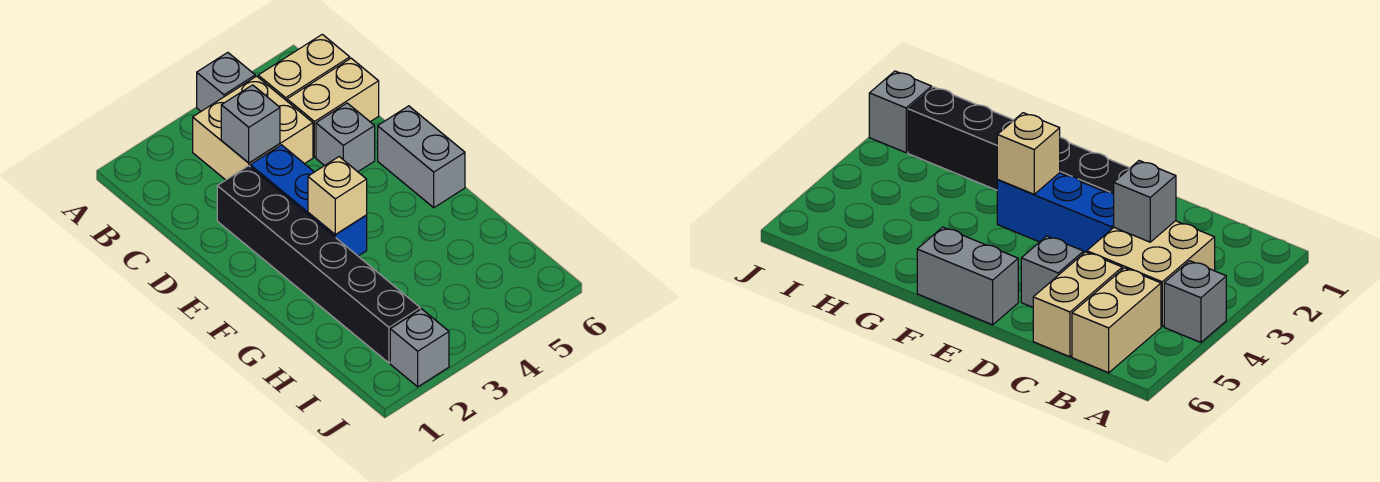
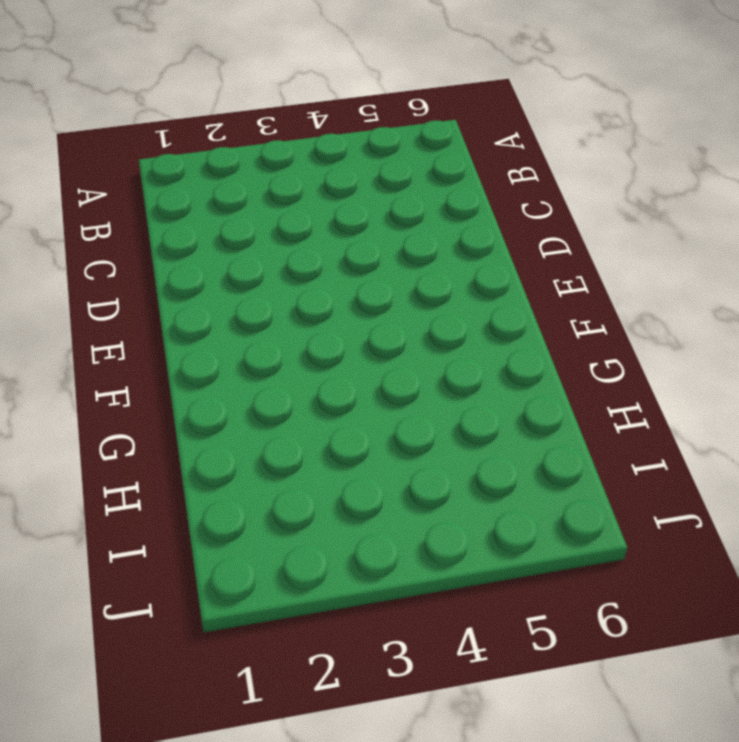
none -> grey 1x1 brick [197,52,255,111]
none -> tan 2x2 brick [193,76,313,180]

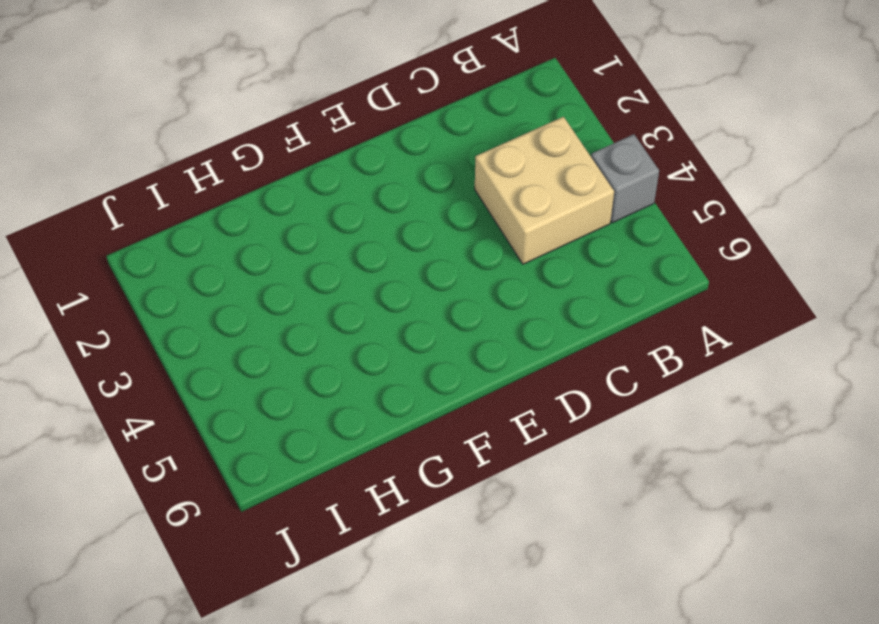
none -> tan 1x2 brick [258,34,350,101]
none -> tan 1x2 brick [287,58,379,157]

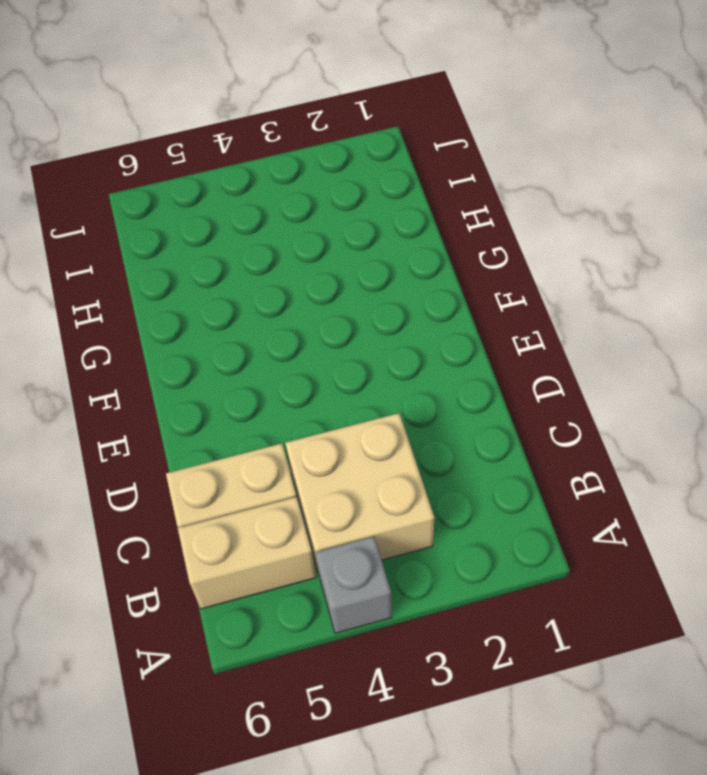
none -> black 1x6 brick [217,166,420,363]
none -> blue 1x3 brick [250,145,367,256]

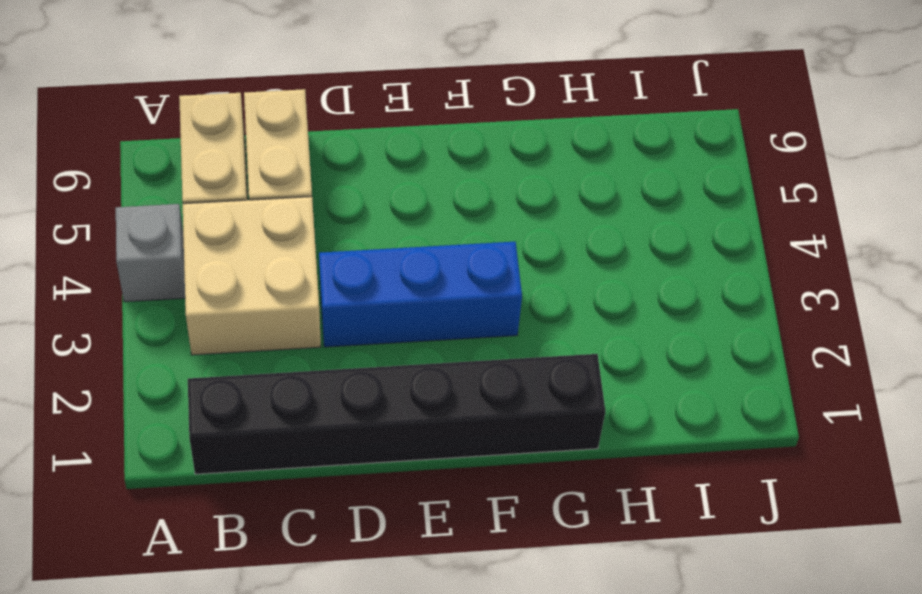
black 1x6 brick [188,354,605,474] -> black 1x6 brick moved to [217,166,420,363]
none -> grey 1x1 brick [316,103,375,172]
none -> grey 1x2 brick [378,106,465,208]

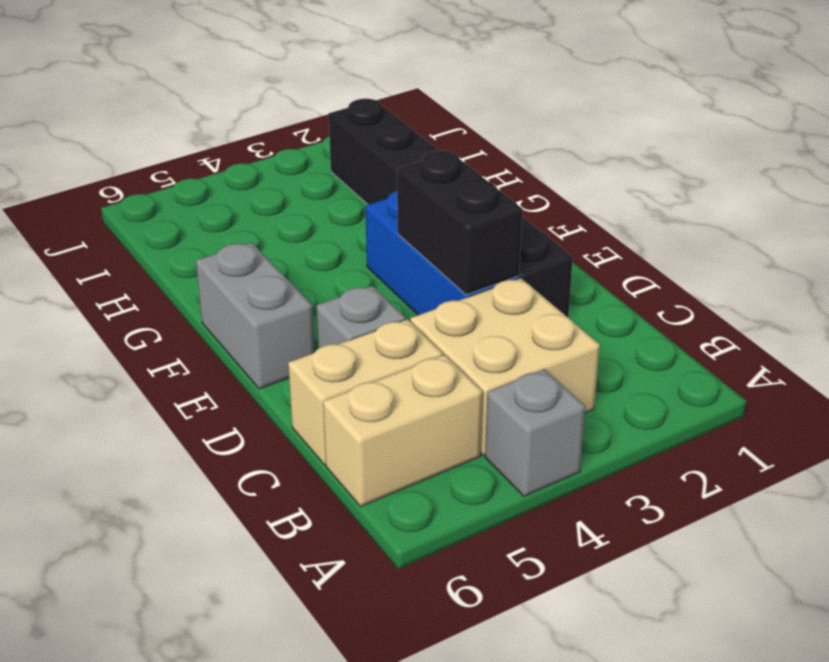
black 1x2 brick [397,151,522,295] -> none
none -> grey 1x1 brick [390,309,449,387]
none -> grey 1x1 brick [221,85,280,163]

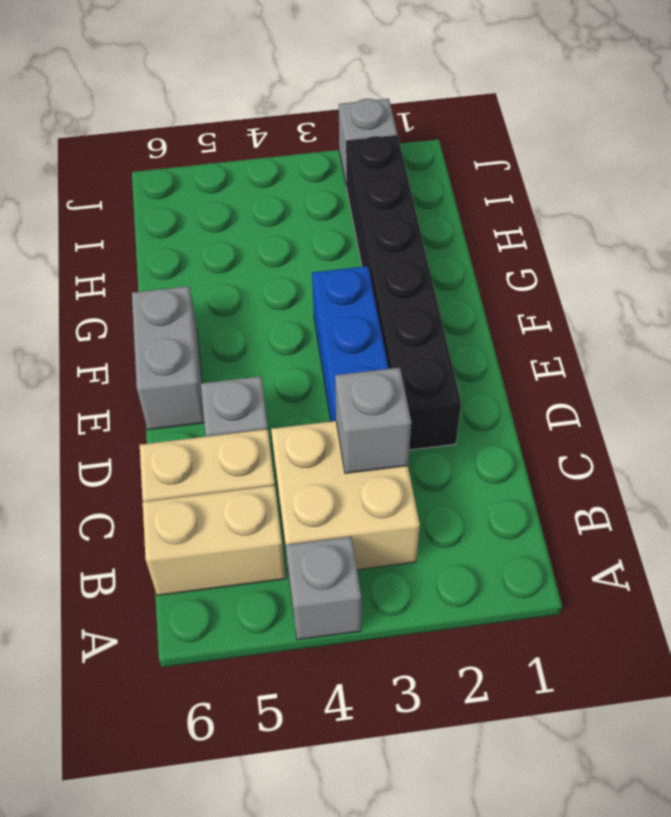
none -> tan 1x1 brick [308,157,367,235]

